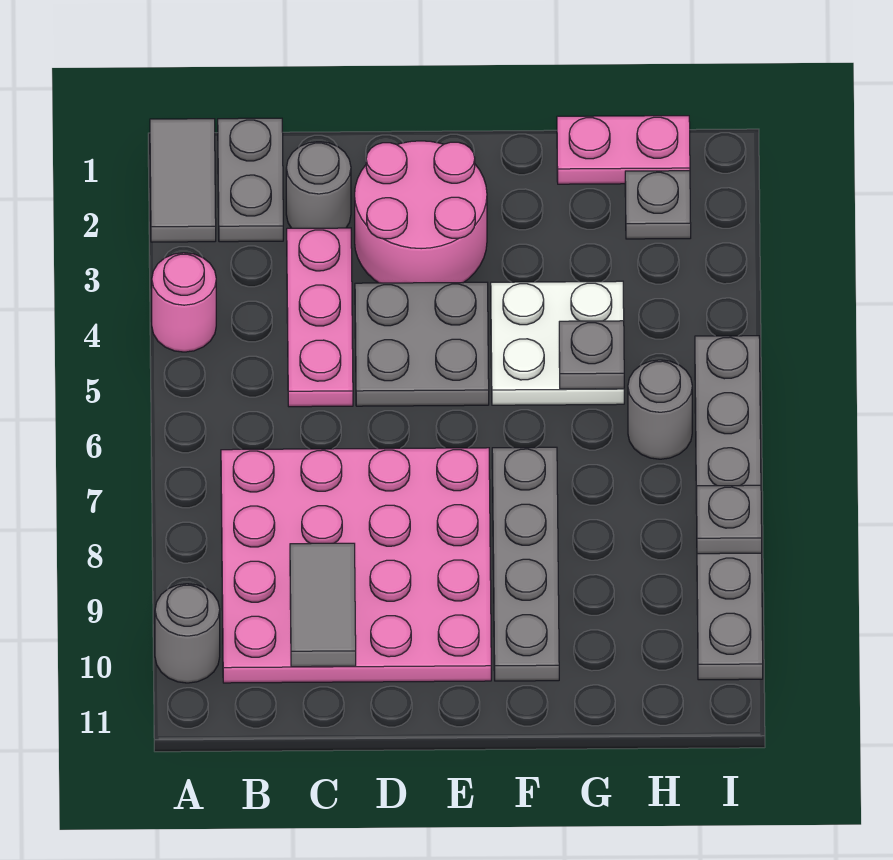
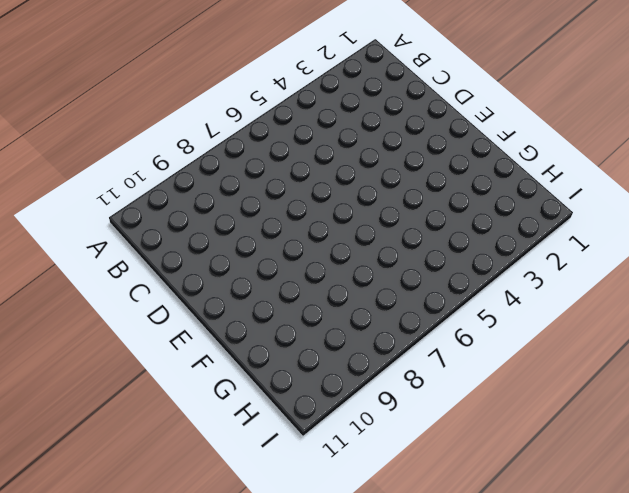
none -> grey 1x2 tile [150,119,216,242]
none -> pink 1x1 round brick [152,253,216,352]
none -> grey 1x1 round brick [155,584,220,683]

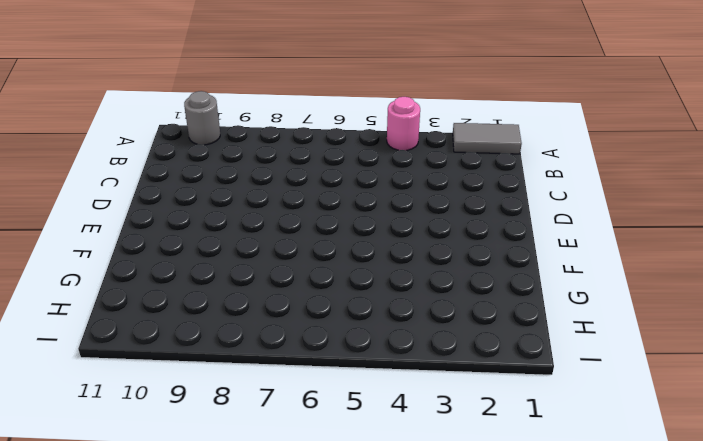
none -> grey 1x2 plate [218,118,283,242]
none -> pink 4x4 plate [221,448,491,683]
none -> grey 1x1 round brick [286,142,351,228]

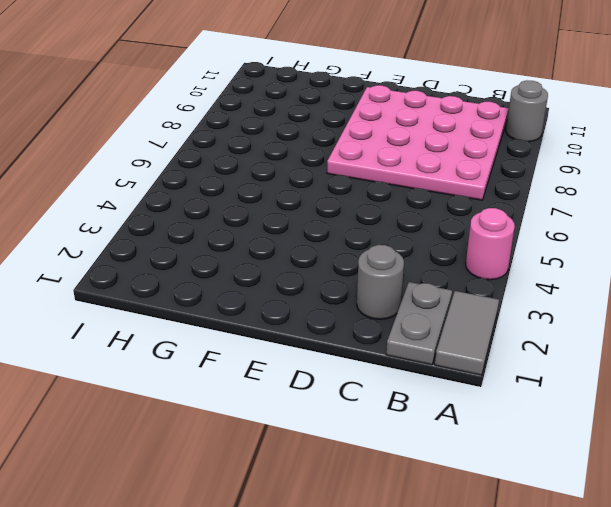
none -> pink 1x3 plate [287,228,353,407]
none -> pink 2x2 round brick [355,141,487,283]
none -> grey 2x2 plate [355,282,489,406]

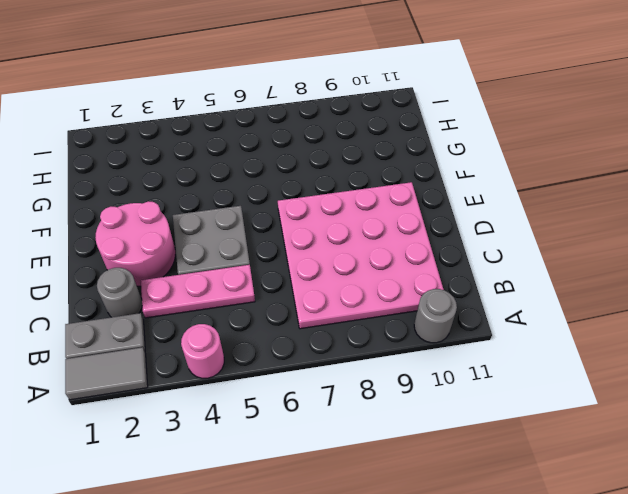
none -> white 2x2 plate [491,281,624,405]
none -> grey 1x4 plate [492,447,559,681]
none -> pink 1x2 plate [557,116,690,184]

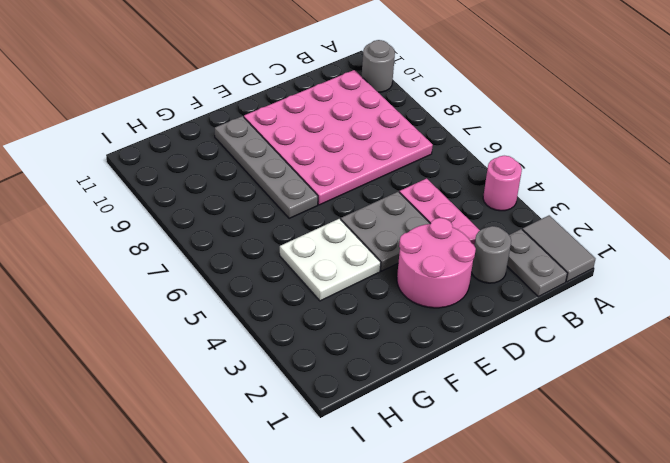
none -> pink 1x2 plate [557,116,690,184]
none -> grey 1x1 plate [625,171,691,239]
none -> grey 1x1 round brick [628,360,692,459]

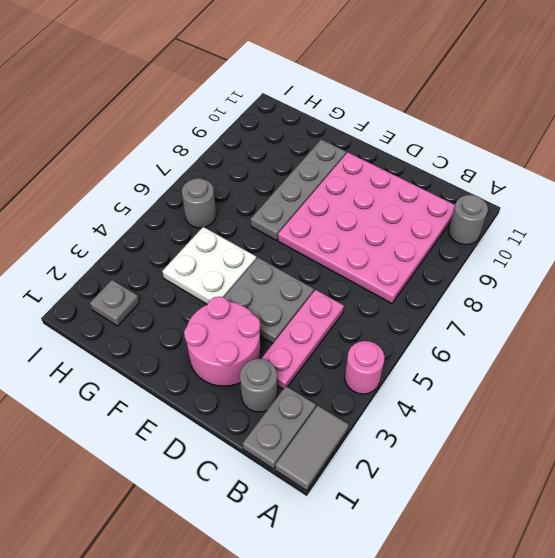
none -> pink 1x2 plate [557,116,690,184]
none -> grey 1x6 plate [695,336,763,680]
none -> grey 1x2 tile [290,543,356,667]

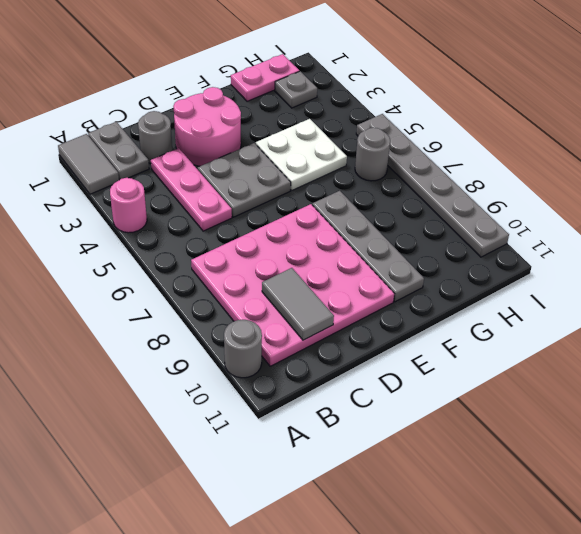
none -> grey 1x1 plate [559,321,624,389]
none -> grey 1x1 plate [696,485,762,554]

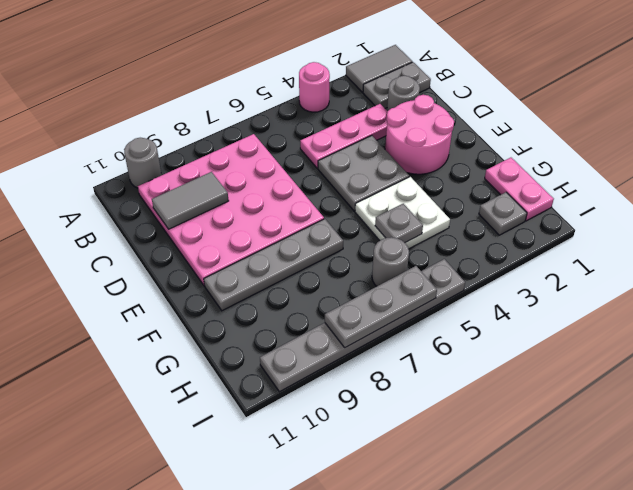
grey 1x3 plate [325,266,437,348] -> grey 1x1 plate [696,485,762,554]

